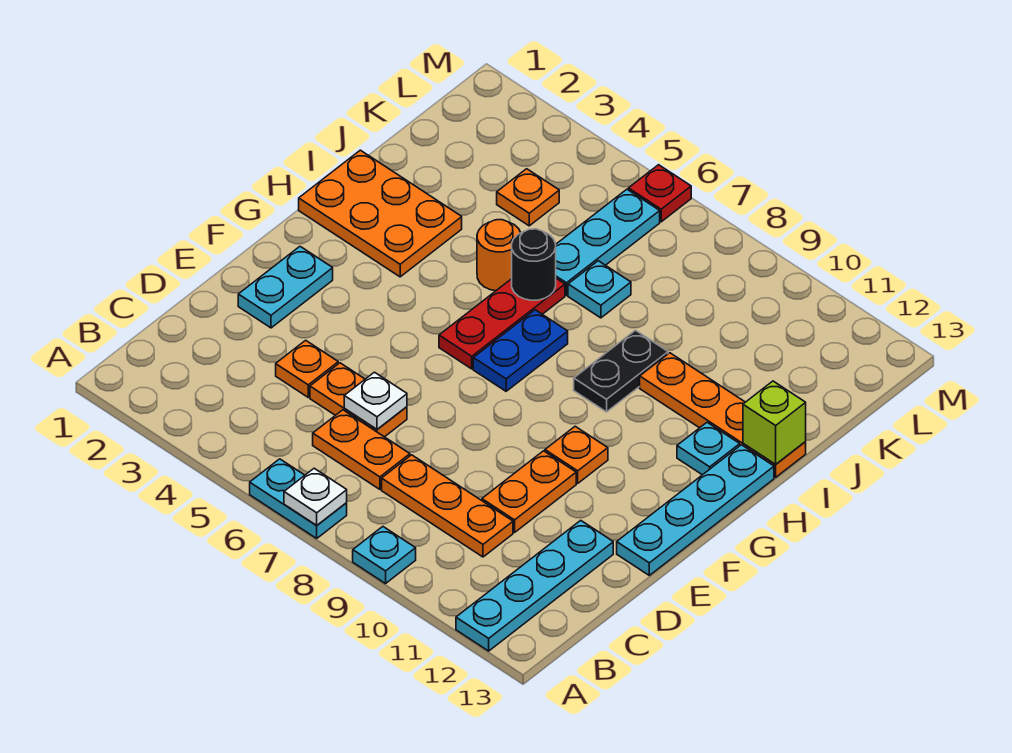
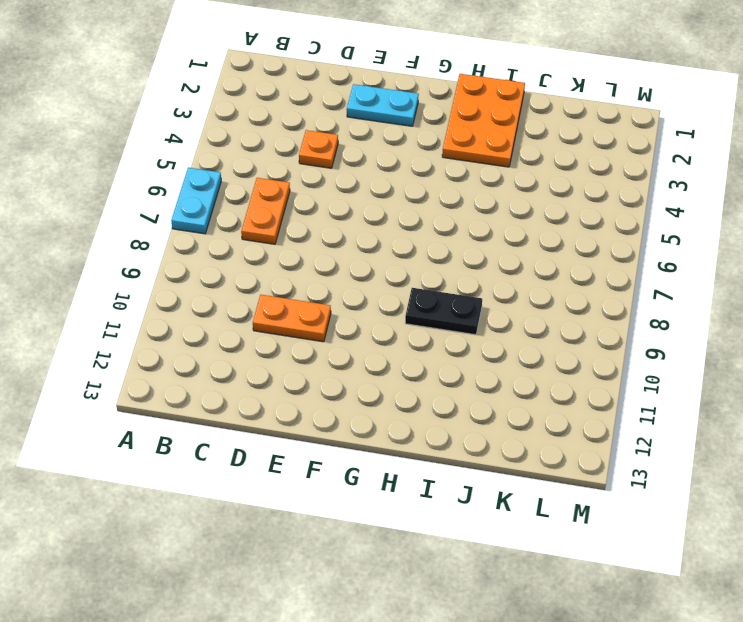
none -> cyan 1x1 plate [353,527,416,584]
none -> cyan 1x4 plate [456,520,613,651]
none -> orange 1x3 plate [382,455,513,557]

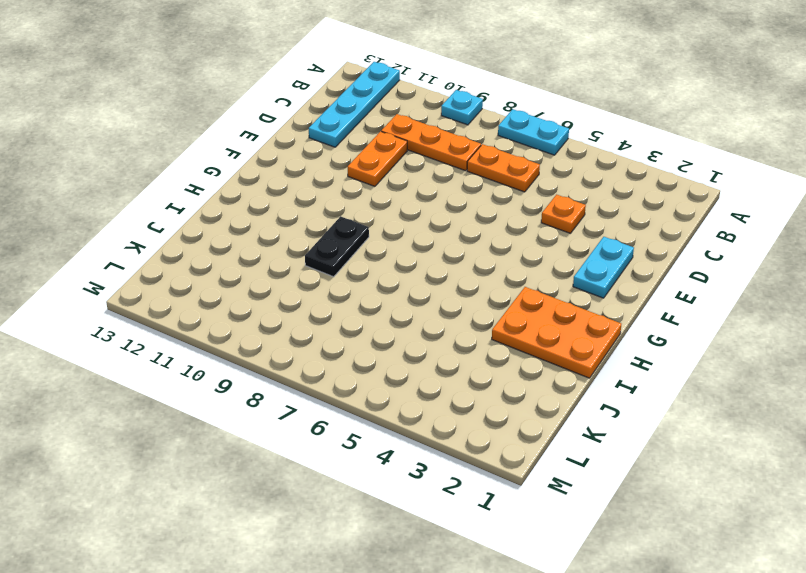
none -> orange 1x2 plate [310,363,407,437]
none -> cyan 1x4 plate [617,445,774,575]
none -> orange 1x1 plate [545,426,608,483]

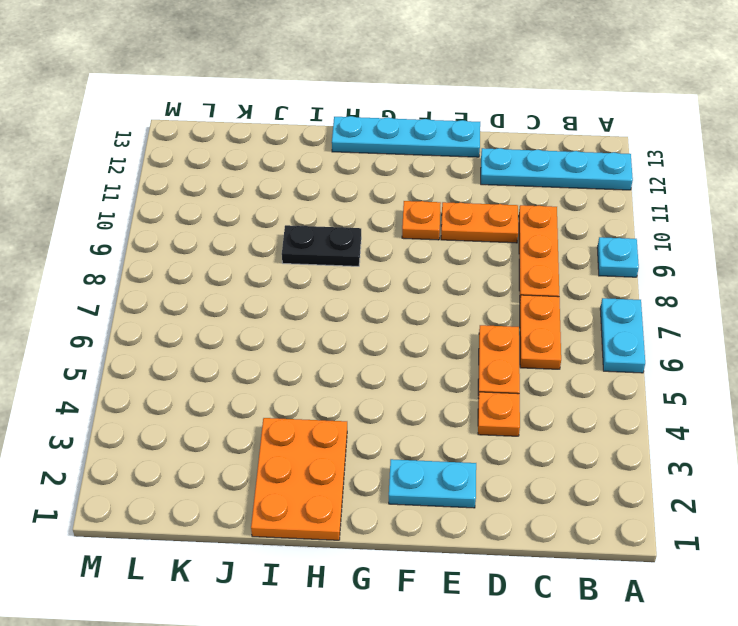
none -> red 1x3 plate [439,279,565,369]
none -> blue 1x2 plate [473,310,568,391]
none -> cyan 1x1 plate [677,423,740,475]

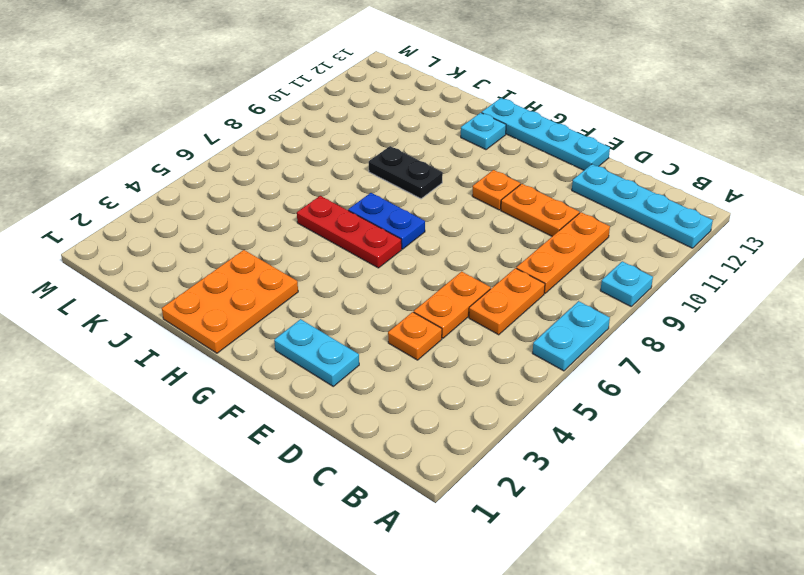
none -> orange 1x1 round brick [477,220,521,291]
none -> orange 1x4 plate [640,353,806,477]
none -> cyan 1x3 plate [556,189,660,295]

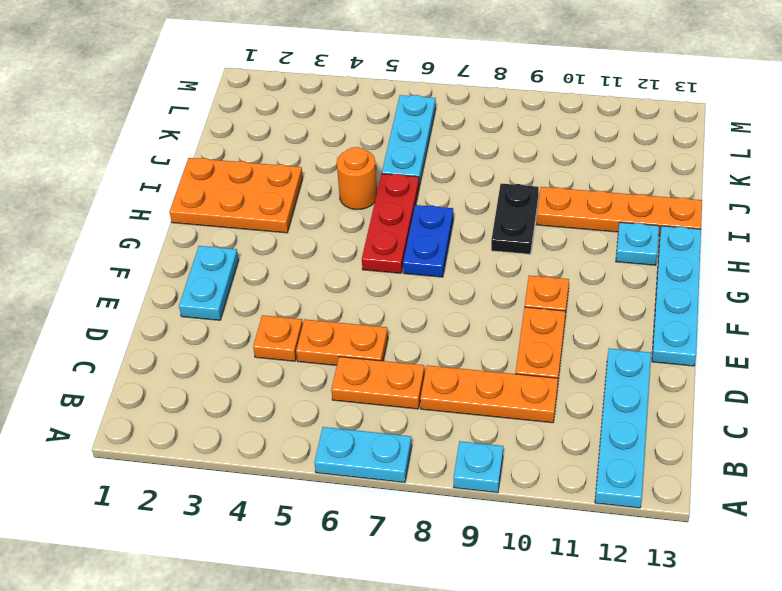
none -> cyan 1x1 plate [568,261,631,318]
none -> orange 1x1 plate [497,169,559,226]
none -> red 1x1 plate [628,165,691,222]

